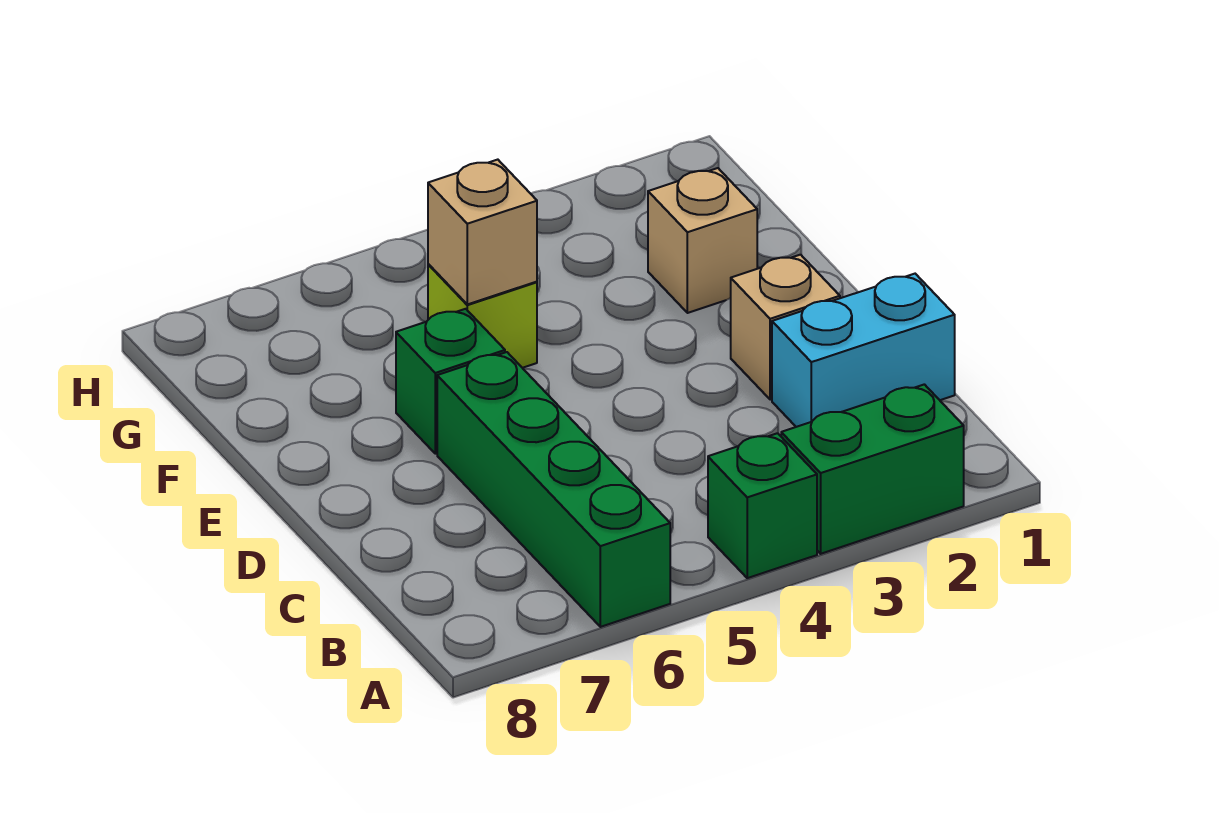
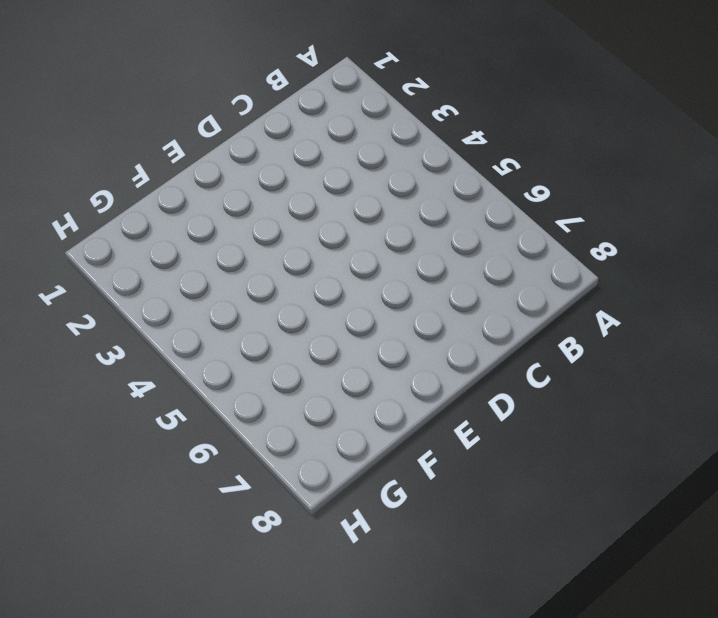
none -> green 1x2 brick [781,384,964,554]
none -> green 1x1 brick [708,433,817,578]

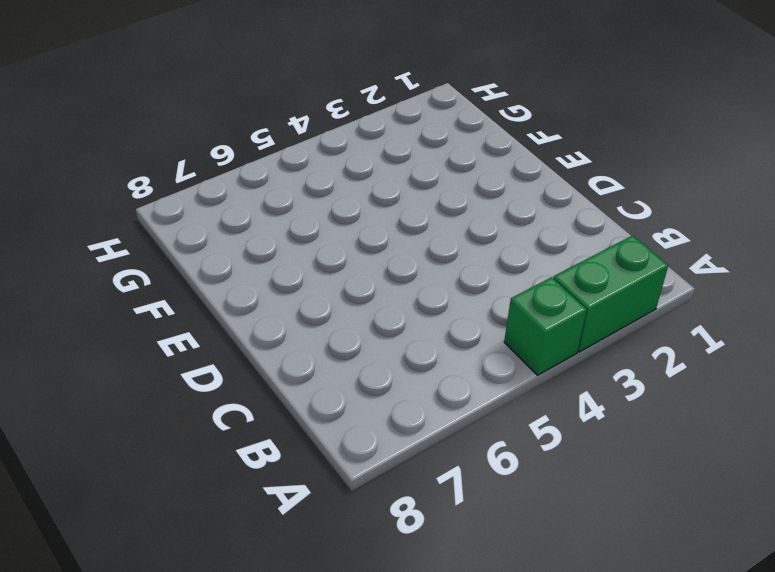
none -> green 1x4 brick [437,352,670,627]
none -> cyan 1x2 brick [772,274,955,427]

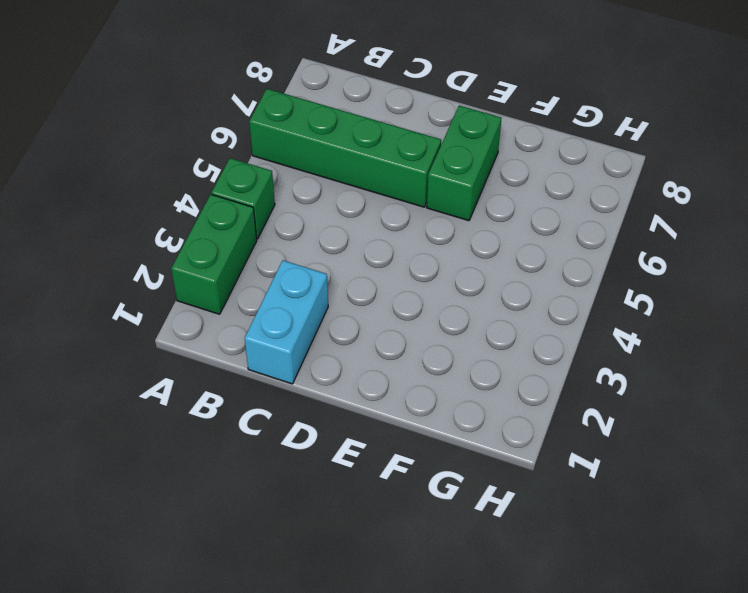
green 1x2 brick [427,105,501,221] -> green 1x1 brick [396,309,505,454]
none -> tan 1x1 brick [731,255,840,400]
none -> tan 1x1 brick [648,168,757,313]

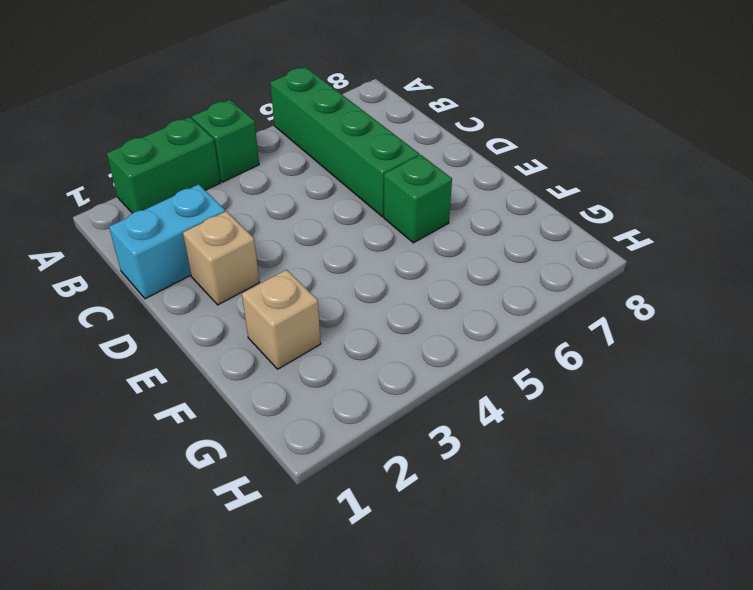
none -> lime 1x1 brick [428,264,537,368]
none -> tan 1x1 brick [428,160,537,304]

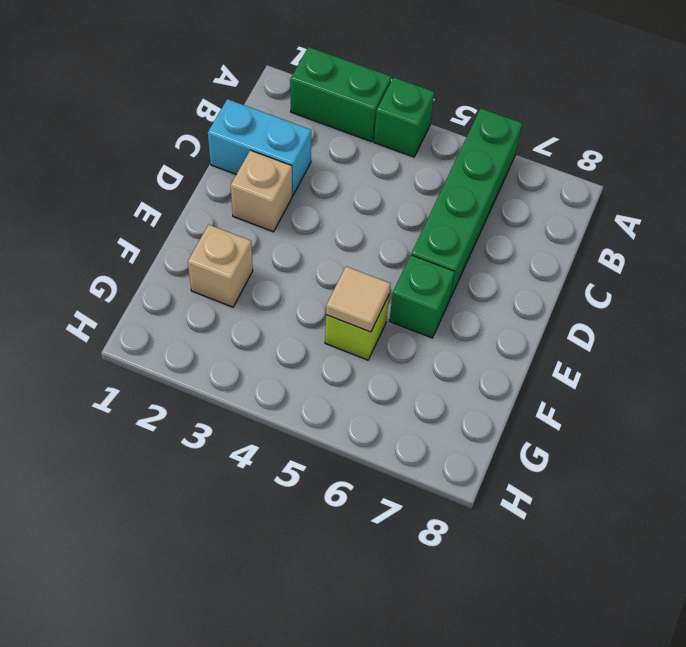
tan 1x1 tile [326,267,390,332] -> tan 1x1 brick [428,160,537,304]

